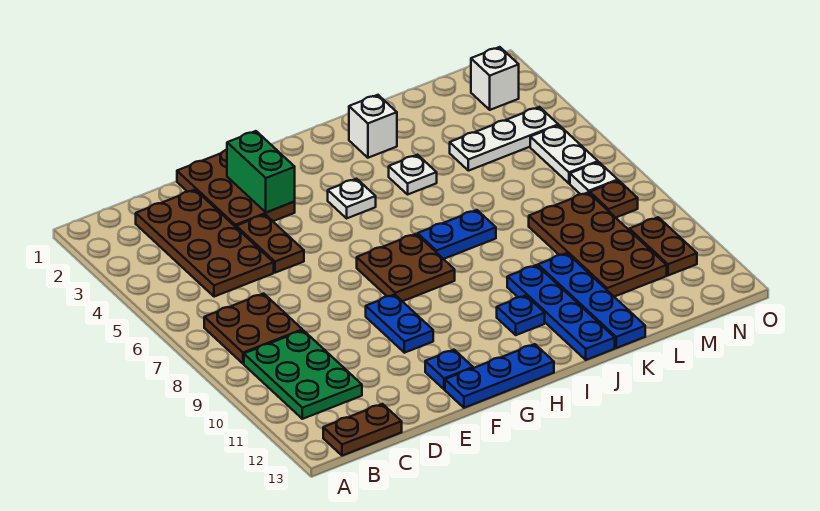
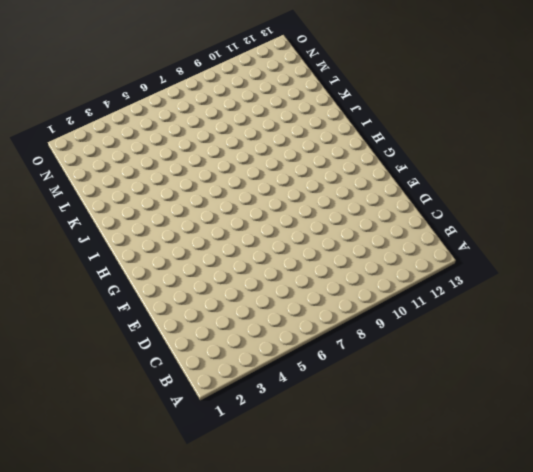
none -> brown 2x2 plate [204,294,302,364]
none -> green 2x3 plate [244,330,362,419]
none -> brown 1x2 plate [323,404,402,456]

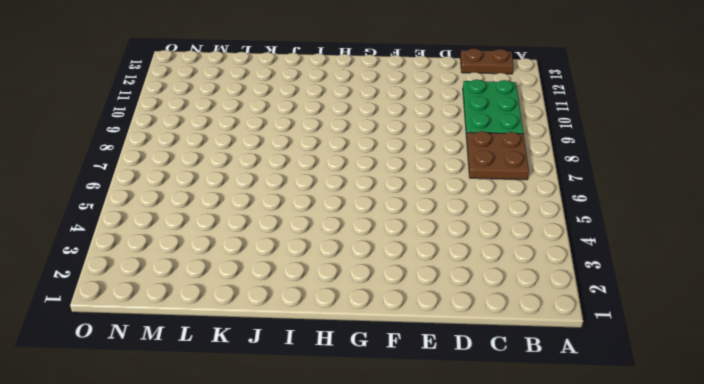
none -> brown 2x4 plate [136,190,274,297]
none -> brown 2x3 plate [177,150,295,227]
none -> brown 1x2 plate [236,215,304,273]

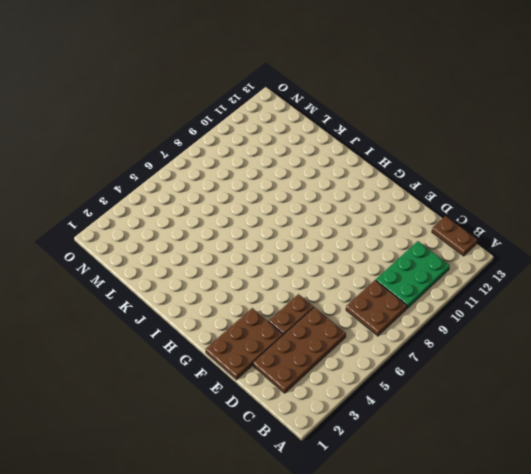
none -> blue 1x2 plate [366,294,433,353]
none -> blue 1x1 plate [425,350,473,389]
none -> blue 1x3 plate [445,344,554,408]

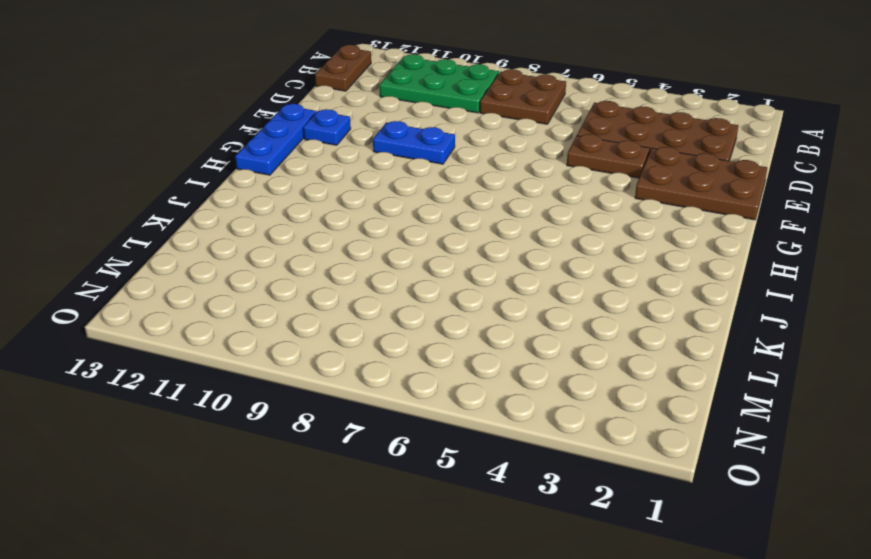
none -> brown 2x2 plate [357,234,455,301]
none -> white 1x1 plate [328,179,376,218]
none -> blue 1x2 plate [418,210,496,259]

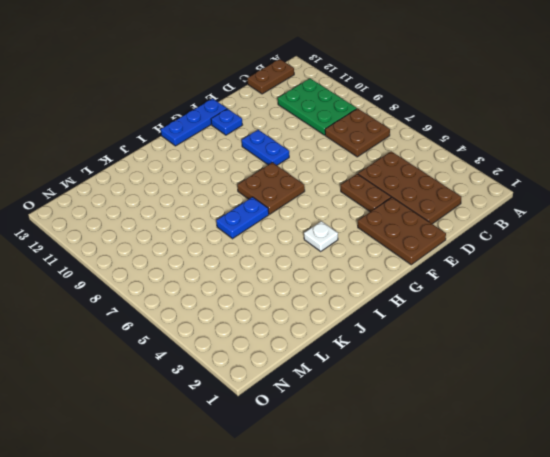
none -> blue 1x1 plate [497,295,545,335]
none -> white 1x1 brick [349,95,397,158]
none -> white 1x1 plate [389,155,437,194]

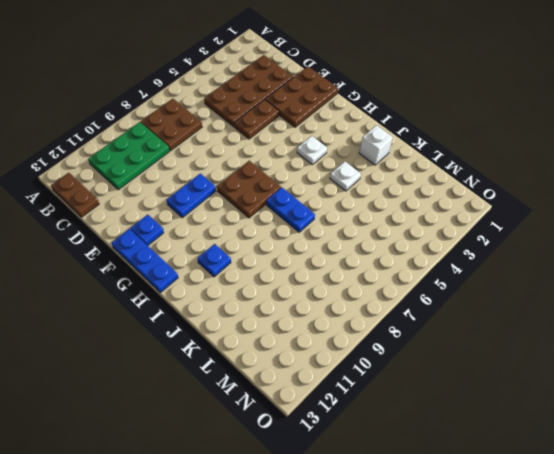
none -> blue 1x4 plate [507,265,615,360]
none -> blue 1x4 plate [538,253,645,348]
none -> white 1x3 plate [450,107,558,171]

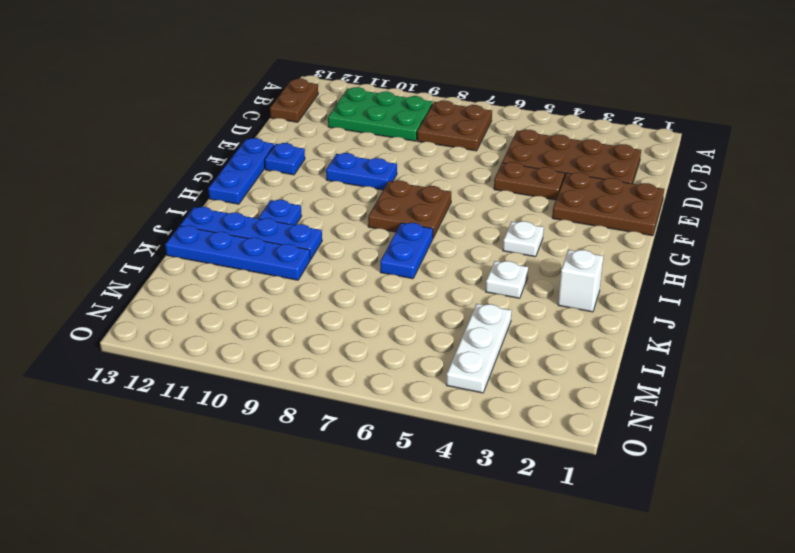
none -> brown 2x4 plate [529,192,667,297]
none -> white 1x1 brick [471,47,519,110]
none -> white 1x2 plate [530,125,598,184]

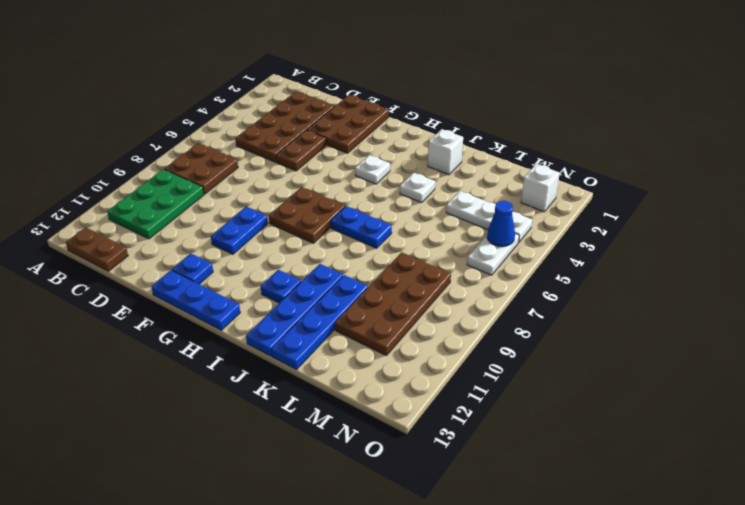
blue 1x1 cone [487,201,515,247] -> none
none -> white 1x1 plate [570,162,618,194]
none -> brown 1x1 plate [590,180,638,218]
none -> brown 1x2 plate [629,217,697,275]

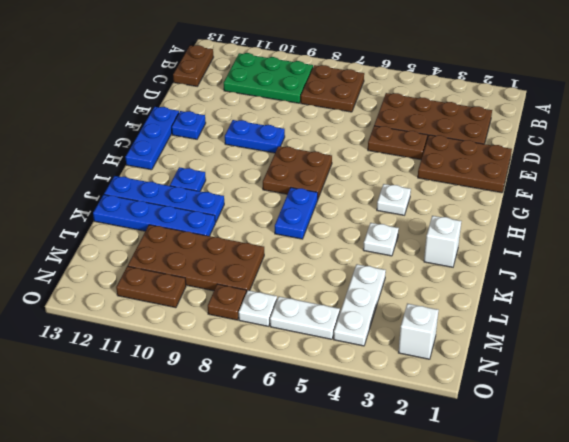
none -> green 1x2 brick [227,131,295,212]

